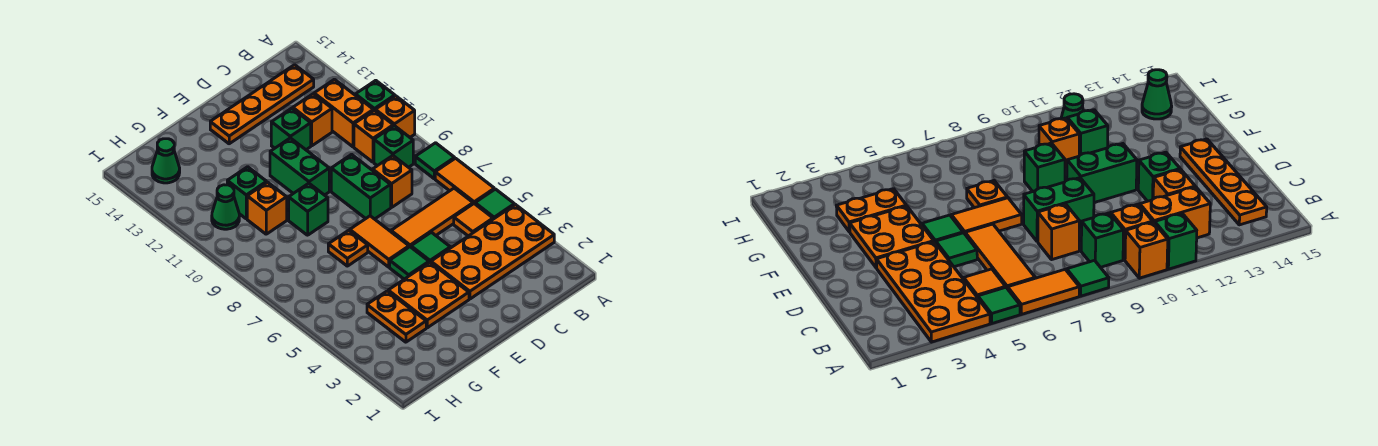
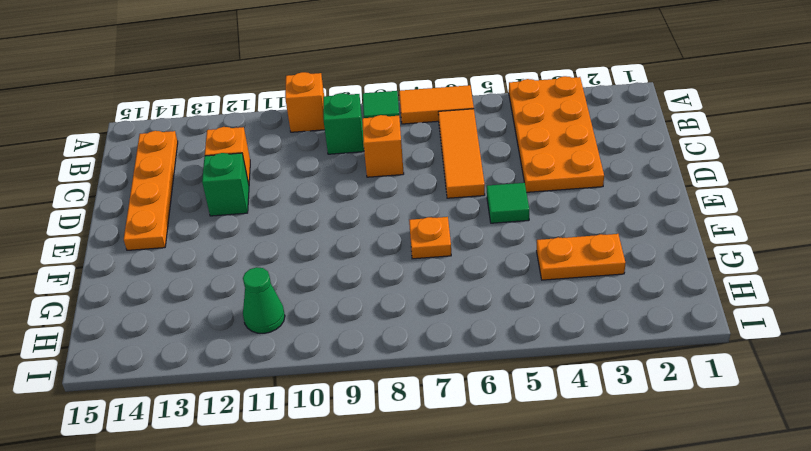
none -> green 1x1 tile [475,189,514,219]
none -> green 1x1 brick [355,80,395,111]
none -> orange 1x1 tile [454,204,493,236]

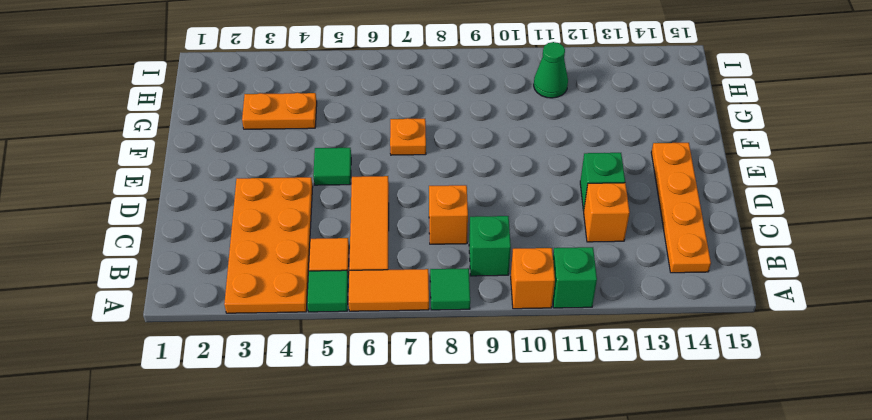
none -> orange 1x1 brick [354,110,393,162]
none -> orange 1x2 brick [314,79,373,147]
none -> green 1x1 tile [411,232,450,262]

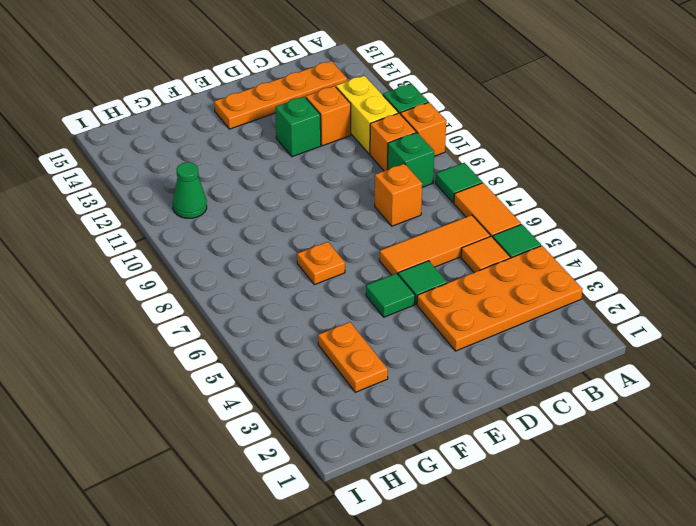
yellow 1x2 brick [336,76,398,154] -> orange 1x2 brick [314,79,373,147]
none -> green 1x2 brick [331,154,391,219]
none -> orange 2x2 plate [388,262,469,328]
none -> orange 1x2 tile [350,216,409,267]

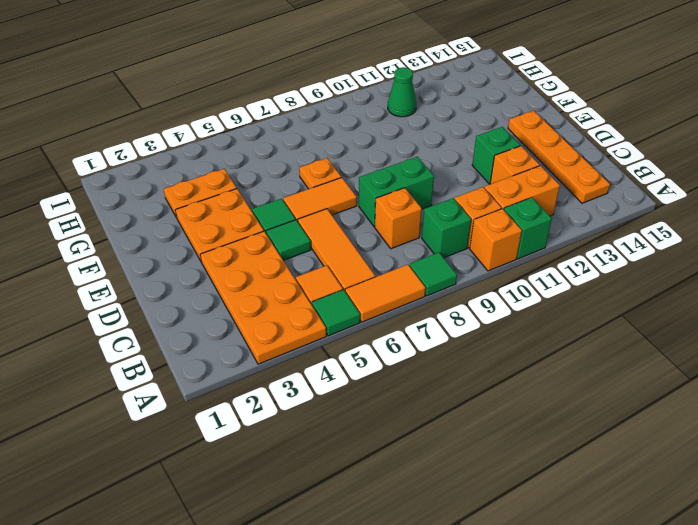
none -> green 1x2 brick [270,138,329,195]
none -> green 1x1 brick [289,183,328,235]
none -> orange 1x1 brick [247,182,287,234]

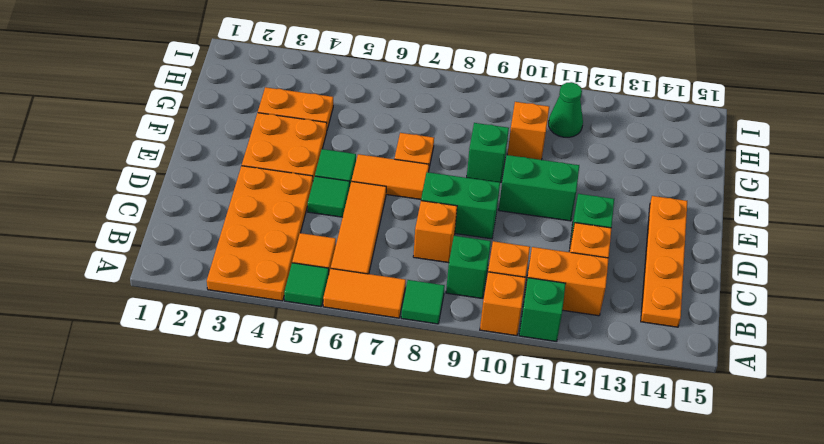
none -> green 1x1 brick [227,167,267,219]
none -> green 1x1 cone [152,139,180,183]

